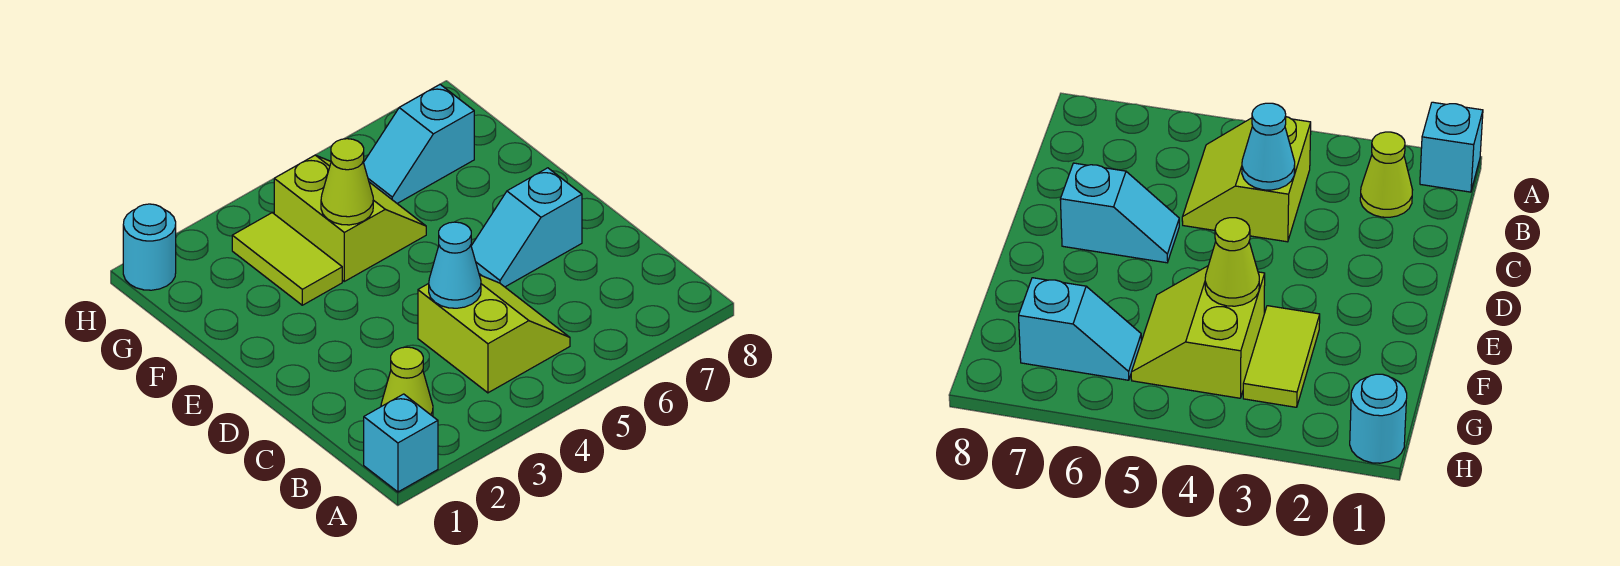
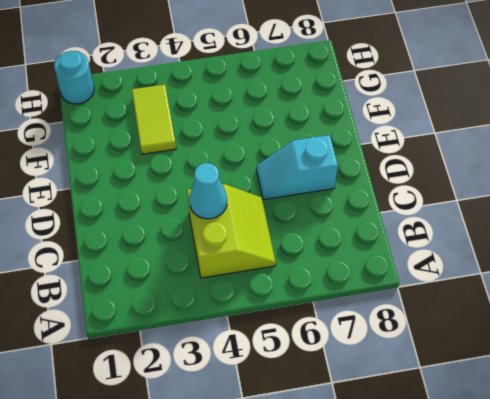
none -> cyan 1x1 brick [364,394,438,492]
none -> lime 1x1 cone [381,347,433,416]

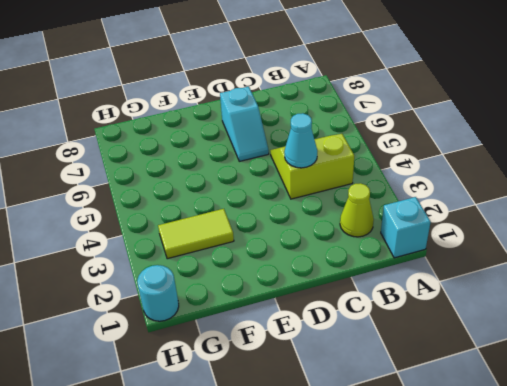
none -> lime 2x2 slope [274,155,426,281]
none -> cyan 1x2 slope [364,85,474,203]

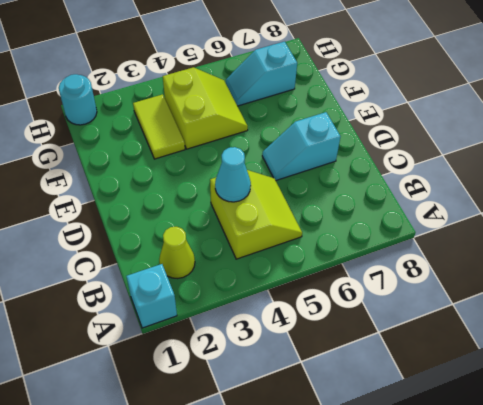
none -> lime 1x1 cone [321,139,373,225]

